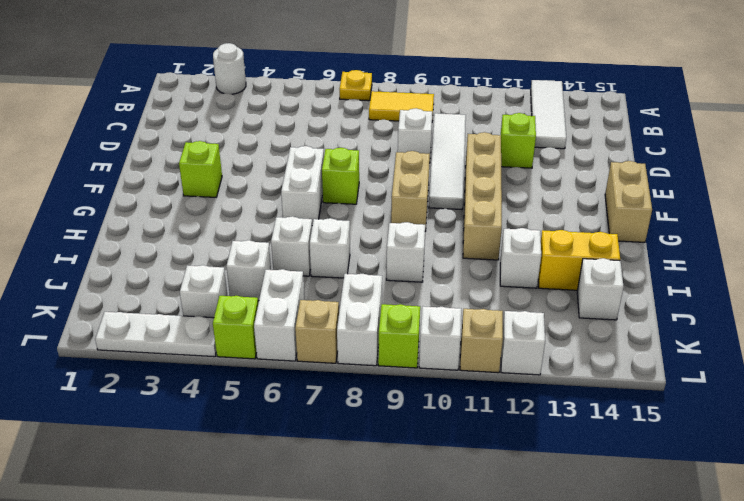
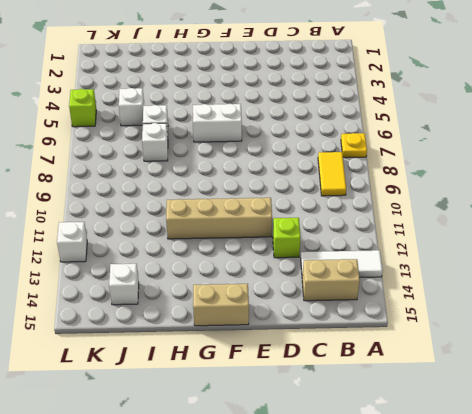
tan 1x2 brick [302,259,360,301] -> tan 1x2 brick moved to [391,151,430,231]
none -> white 1x1 round brick [213,43,246,94]
none -> white 1x4 tile [429,113,466,209]
none -> white 1x1 brick [398,108,433,163]
none -> lime 1x1 brick [179,141,222,197]

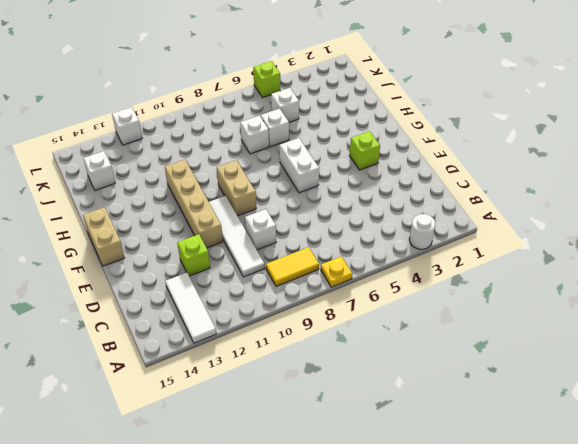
none -> lime 1x1 brick [322,148,359,204]
none -> white 1x1 brick [386,222,425,282]
none -> white 1x1 brick [500,228,541,288]
none -> yellow 1x2 brick [538,230,620,290]

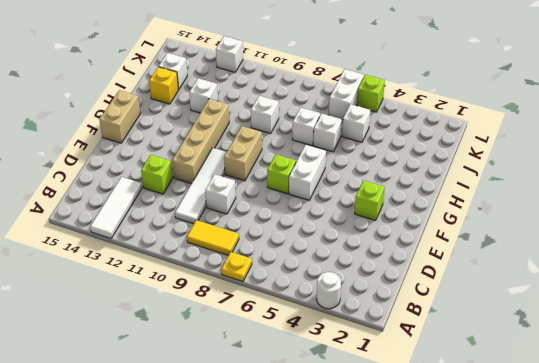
yellow 1x1 brick [149,67,178,104] -> yellow 1x2 brick [538,230,620,290]
none -> white 1x1 brick [180,265,228,318]
none -> white 1x2 brick [337,274,382,366]
none -> white 1x3 plate [95,312,216,357]
none -> tan 1x1 brick [295,300,339,363]

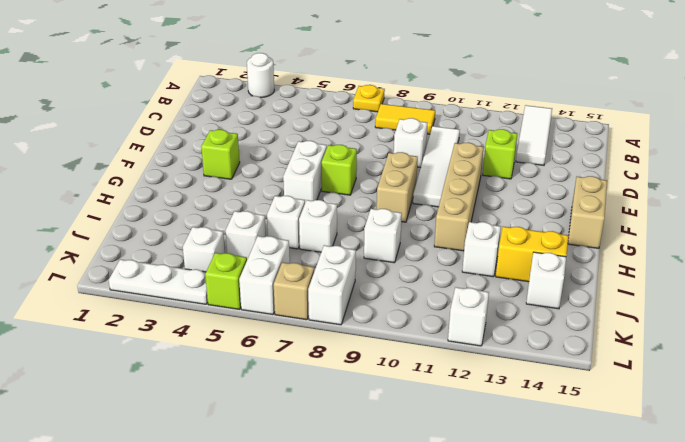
none -> lime 1x1 brick [378,304,420,368]
none -> white 1x1 brick [419,306,461,370]
none -> tan 1x1 brick [460,309,503,373]

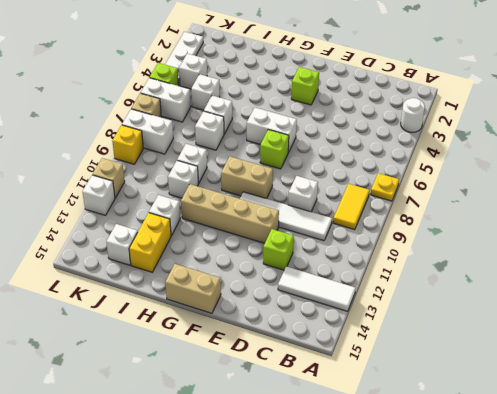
white 1x1 brick [168,161,198,198] -> white 1x1 brick moved to [419,306,461,370]
yellow 1x1 brick [112,125,143,164] -> lime 1x1 brick [378,304,420,368]

